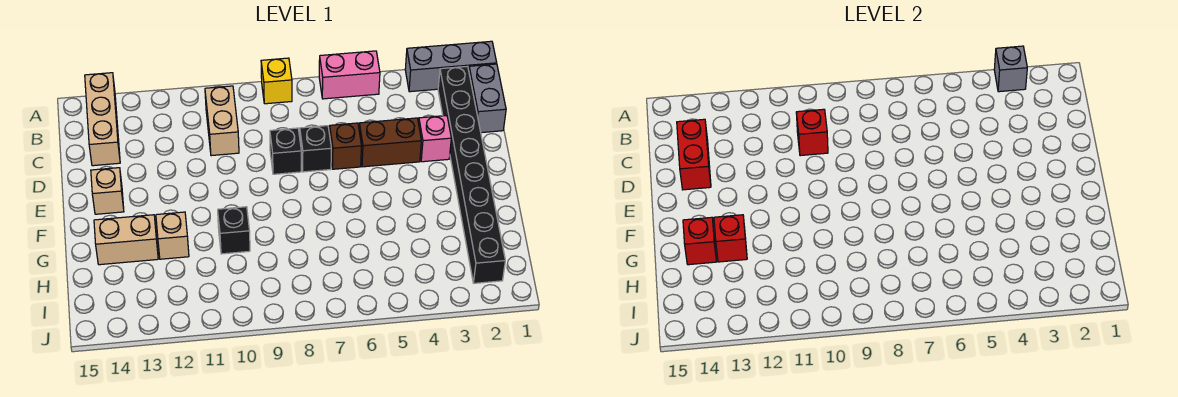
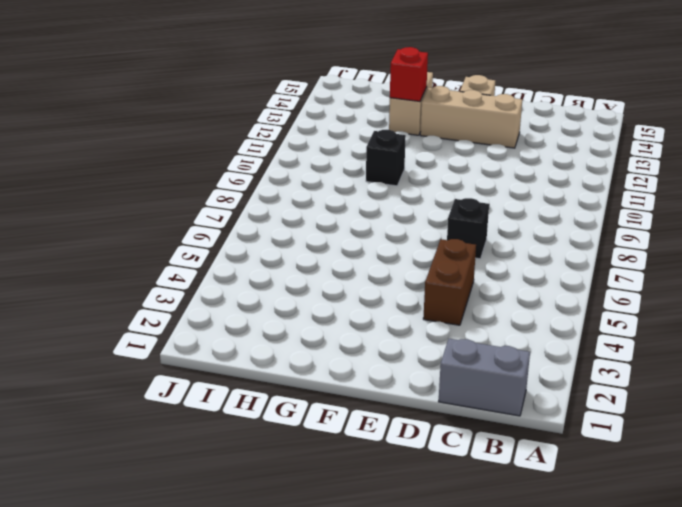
tan 1x3 brick [420,86,522,148] -> tan 1x3 brick moved to [85,73,120,166]
none -> grey 1x3 brick [405,41,497,92]
none -> pink 1x2 brick [319,51,380,99]
none -> yellow 1x1 brick [261,58,292,104]

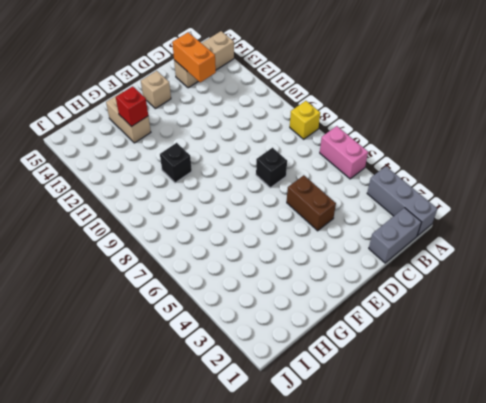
orange 1x2 brick [172,32,216,82] -> red 1x2 brick [677,119,711,190]
none -> black 1x8 brick [438,66,505,283]
none -> tan 1x2 brick [205,86,239,156]
none -> pink 1x1 brick [419,116,451,162]

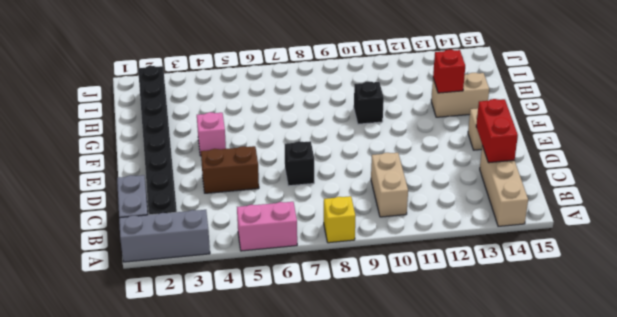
pink 1x1 brick [197,112,226,156] -> pink 1x1 brick moved to [419,116,451,162]
none -> brown 1x1 brick [329,123,362,169]
none -> black 1x1 brick [270,128,301,174]
none -> tan 1x1 brick [156,212,189,259]

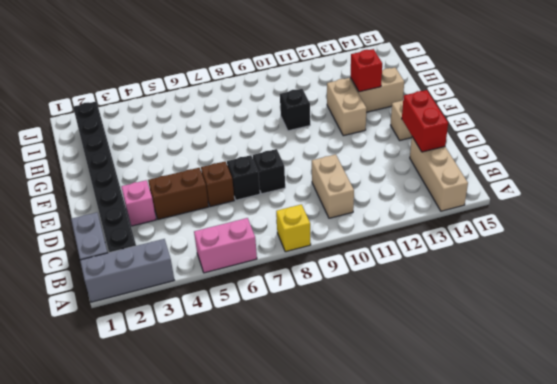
tan 1x2 brick [327,78,367,136] -> tan 1x1 brick [156,212,189,259]
none -> grey 1x1 brick [994,46,1027,92]
none -> red 1x1 brick [796,109,828,156]
none -> red 1x1 brick [683,217,717,265]

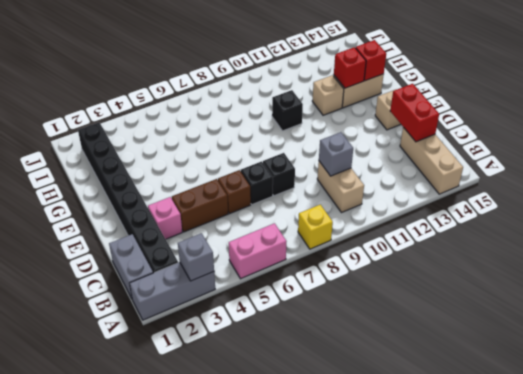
grey 1x1 brick [319,132,353,176] -> red 1x1 brick [796,109,828,156]

